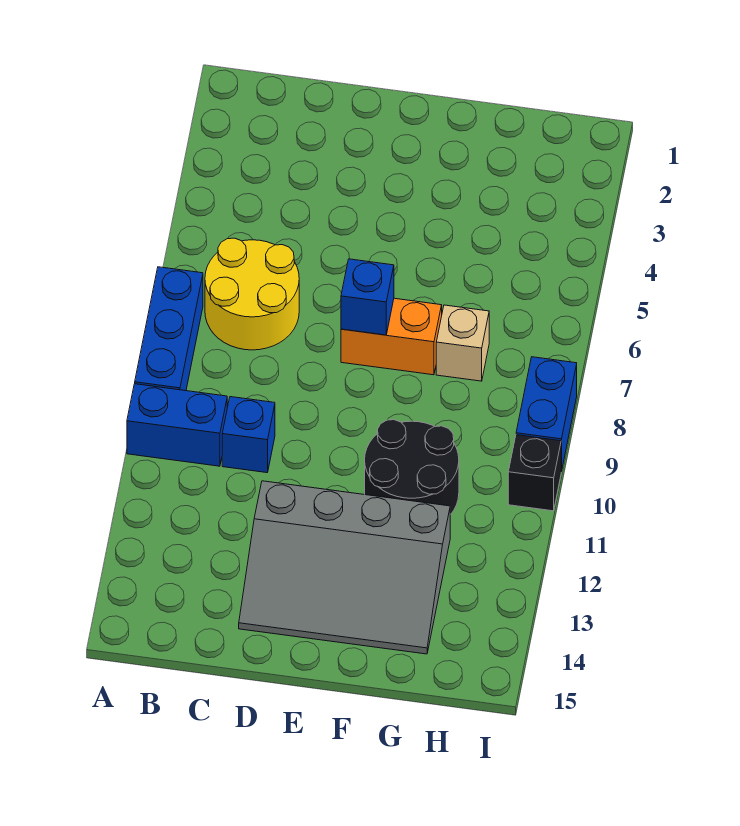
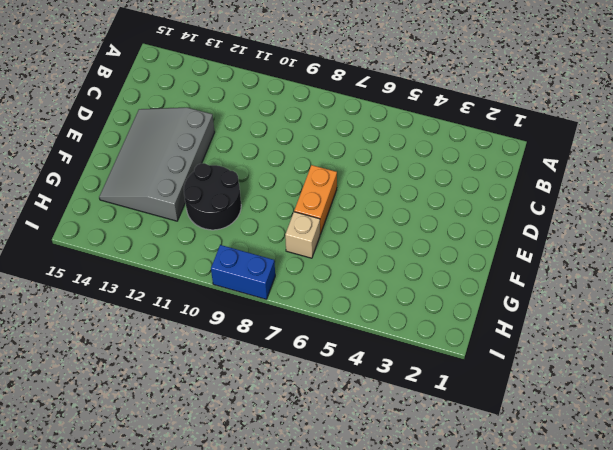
none -> blue 1x3 brick [135,267,203,391]
none -> blue 1x2 brick [127,384,227,466]

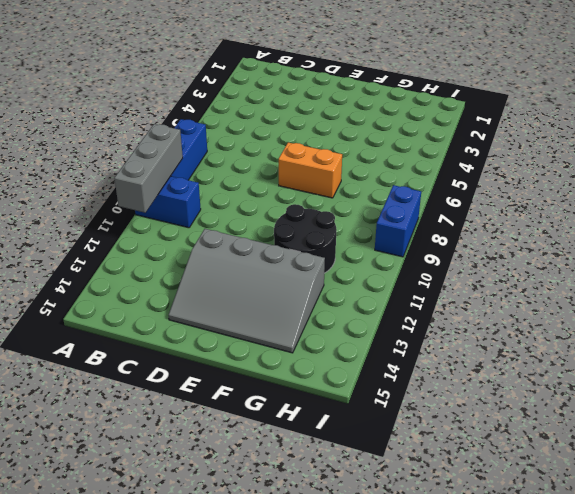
grey 1x3 brick [114,124,183,213] -> none
none -> yellow 2x2 round brick [205,238,299,350]
none -> blue 1x1 brick [222,397,275,473]

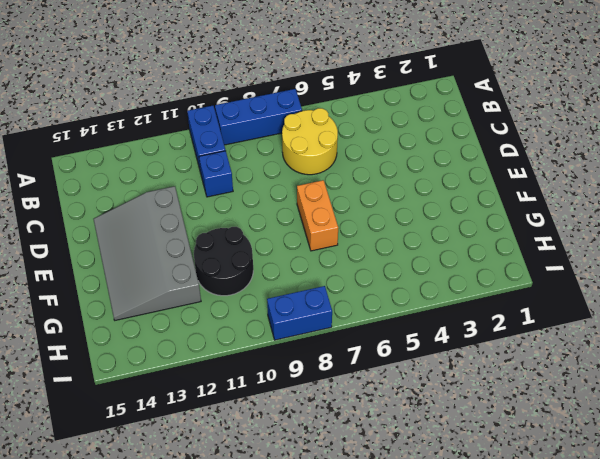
none -> tan 1x1 brick [436,305,489,381]
none -> black 1x1 brick [508,435,561,511]

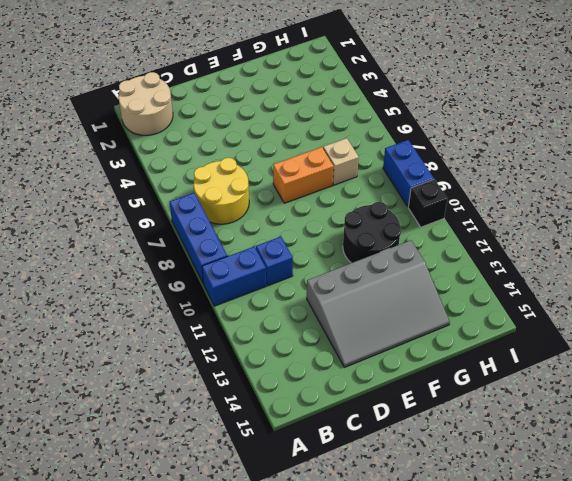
tan 2x2 round brick [118,72,173,135] -> none
none -> blue 1x1 brick [341,259,394,335]

